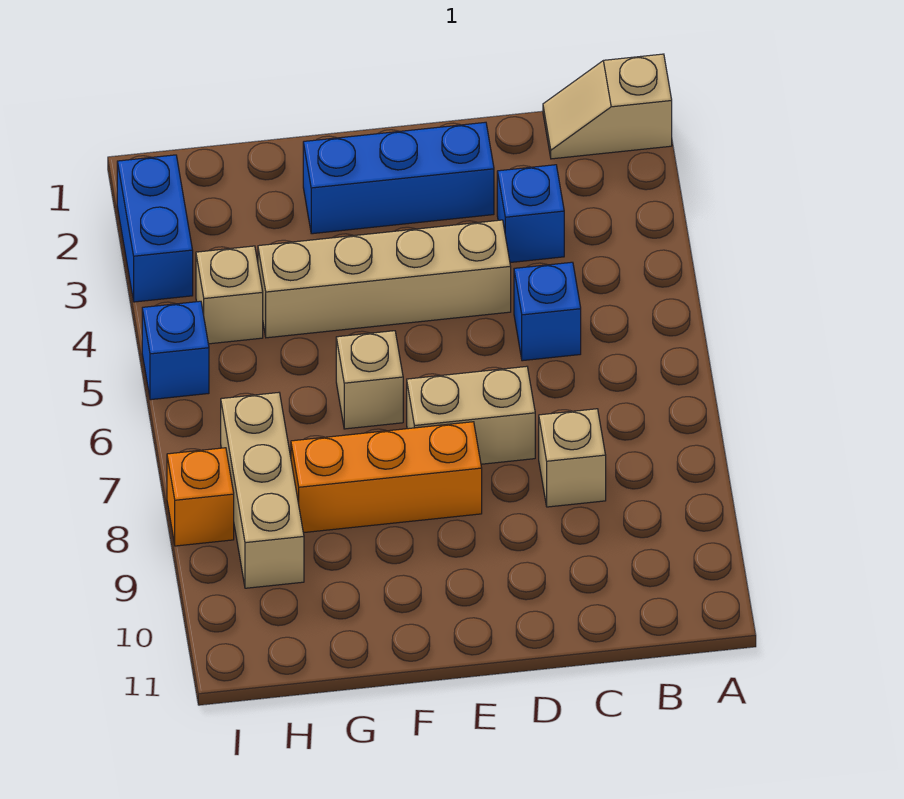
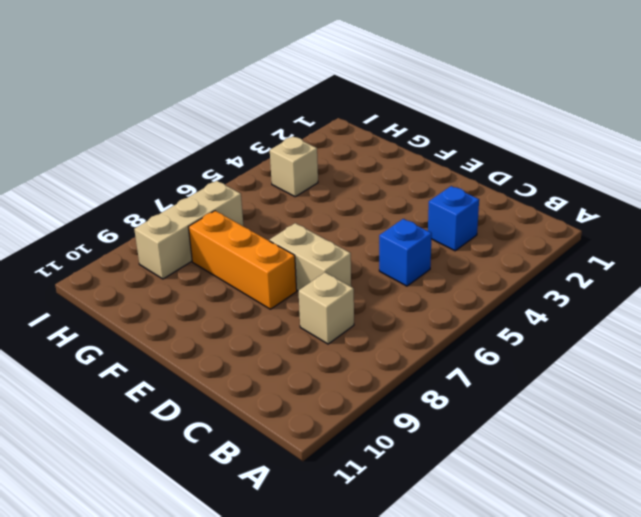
none -> tan 1x2 slope [543,54,672,159]
none -> blue 1x3 brick [303,122,494,234]
none -> tan 1x4 brick [258,220,511,338]

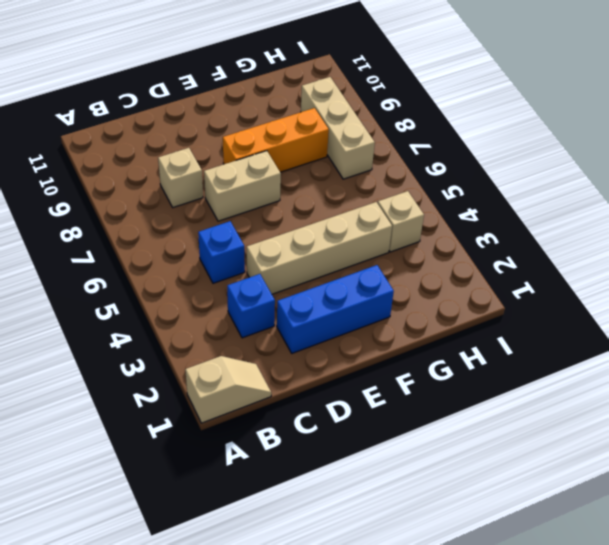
none -> tan 1x1 brick [336,331,403,429]
none -> blue 1x2 brick [117,155,193,302]
none -> blue 1x1 brick [142,301,209,400]

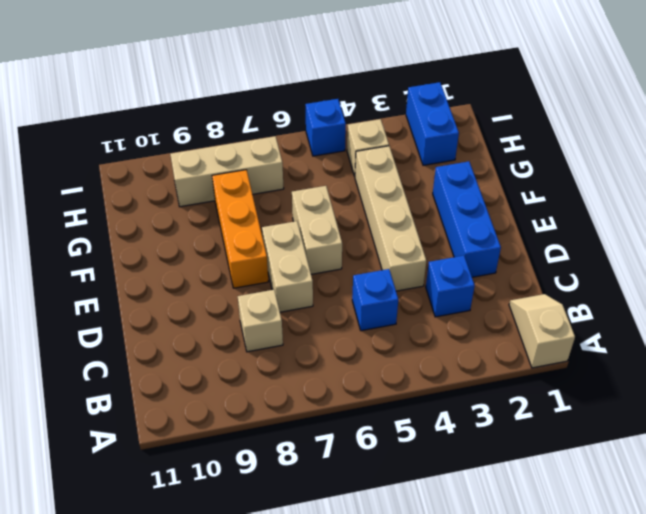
tan 1x2 brick [292,186,342,274] -> tan 1x1 brick [336,331,403,429]
blue 1x2 brick [406,82,459,165] -> blue 1x2 brick turned to [117,155,193,302]
none -> orange 1x1 brick [167,448,234,546]

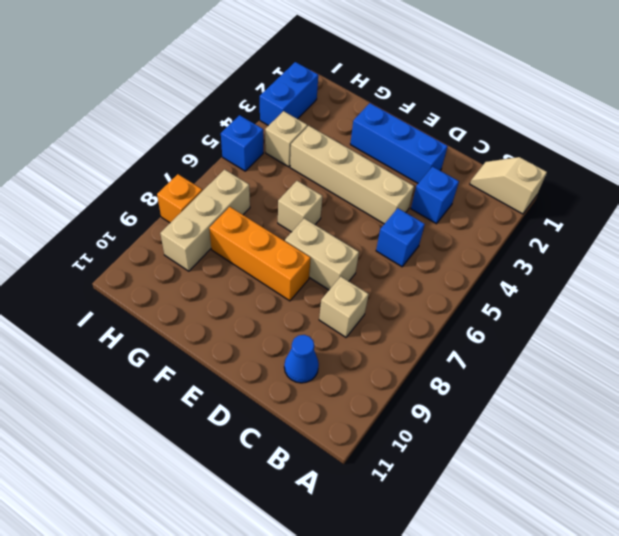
blue 1x1 cone [284,335,319,383] -> none

